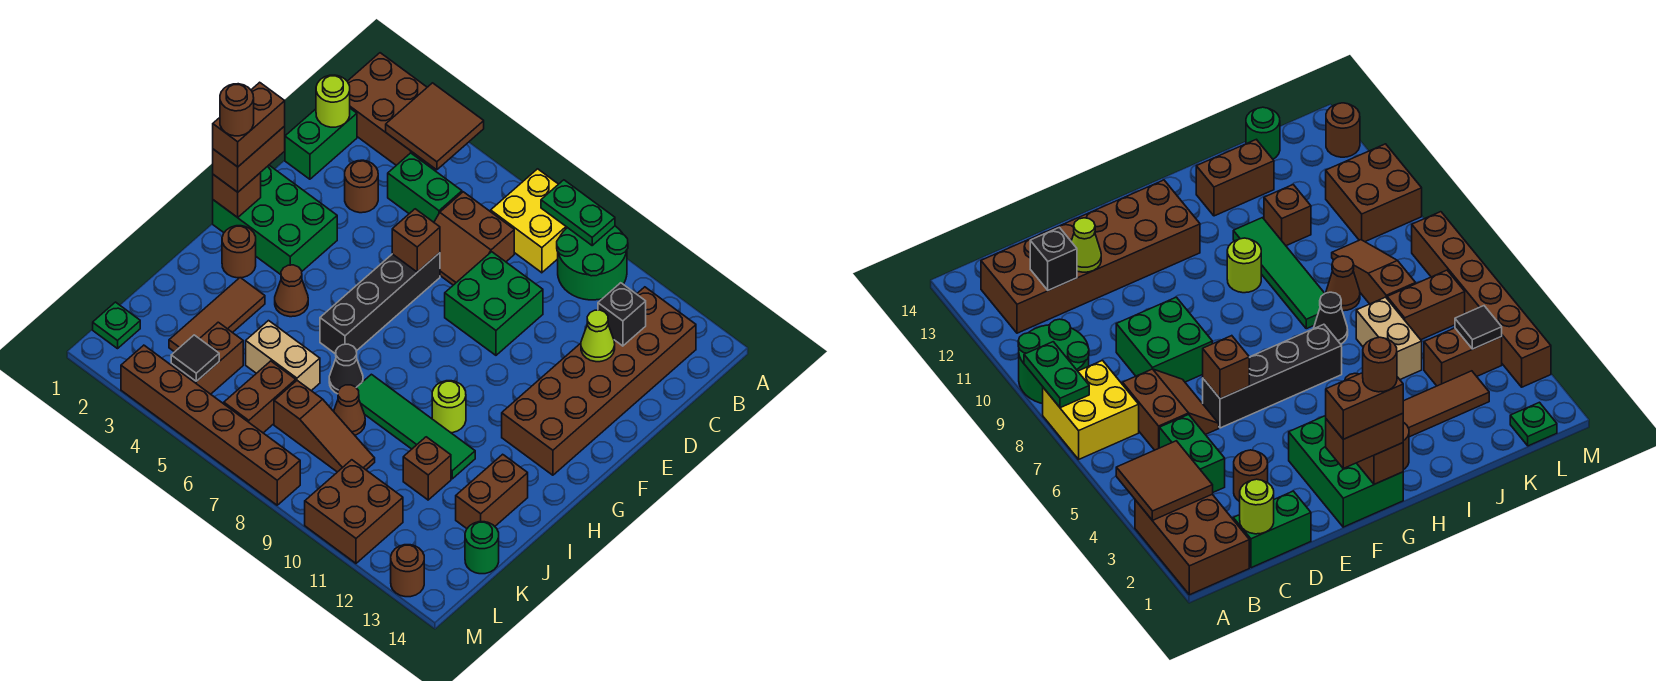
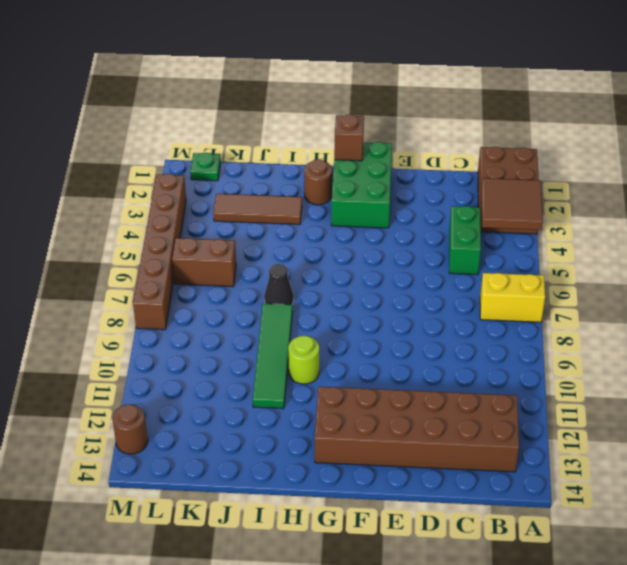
yellow 1x2 brick [480,273,545,322] -> yellow 2x2 brick [491,169,567,273]
none -> green 2x2 round brick [557,226,628,300]
none -> green 1x2 brick [285,108,357,179]
none -> brown 2x2 slope [434,192,514,285]
none -> brown 1x1 round brick [345,160,378,213]

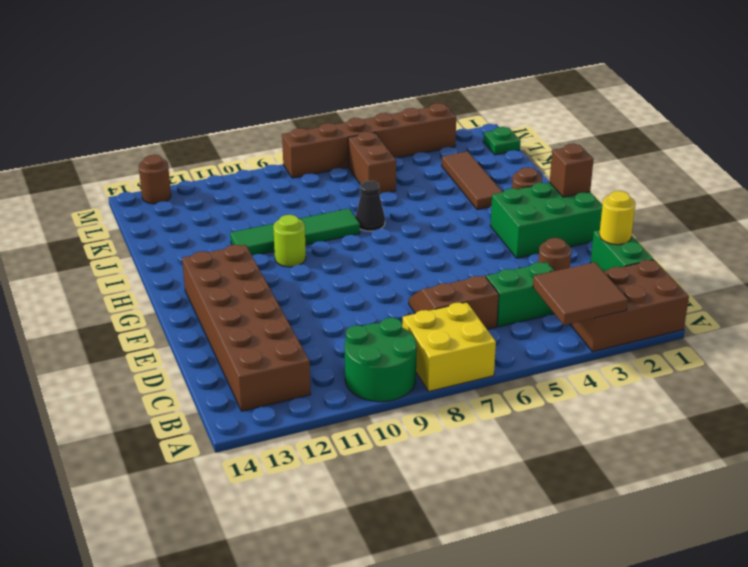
yellow 1x1 round brick [600,191,635,245] -> none
none -> green 2x2 brick [445,252,543,355]
none -> black 1x4 brick [320,253,440,354]
none -> brown 1x1 cone [275,265,308,317]
none -> brown 1x2 brick [456,454,528,528]

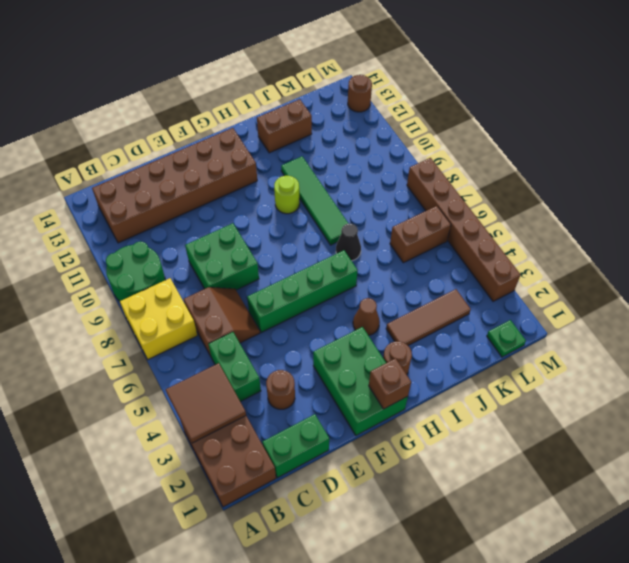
green 1x4 brick [247,250,358,332] -> black 1x4 brick [320,253,440,354]
none -> tan 1x2 brick [246,321,320,391]
none -> brown 1x1 cone [334,385,365,435]
none -> brown 1x1 brick [403,437,451,500]
none -> brown 1x2 brick [171,322,243,394]

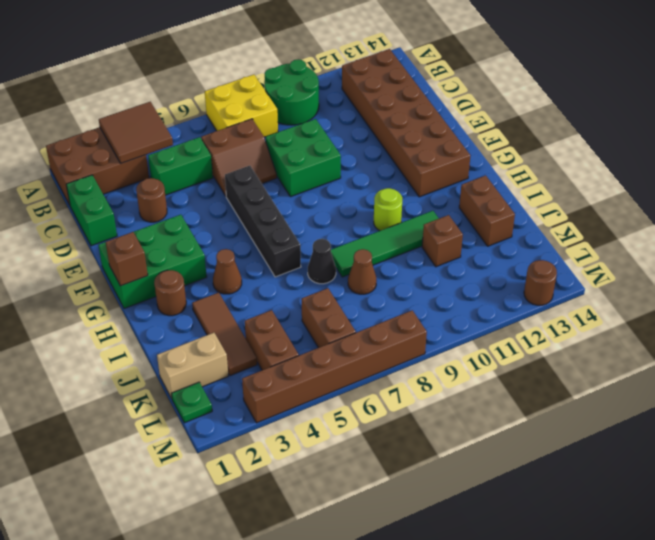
tan 1x2 brick [157,333,228,398] -> tan 1x2 brick moved to [246,321,320,391]
none -> brown 1x3 slope [274,381,375,472]
none -> green 1x1 round brick [465,522,499,574]
none -> brown 2x2 brick [305,460,403,563]
none -> green 1x2 plate [541,180,615,245]

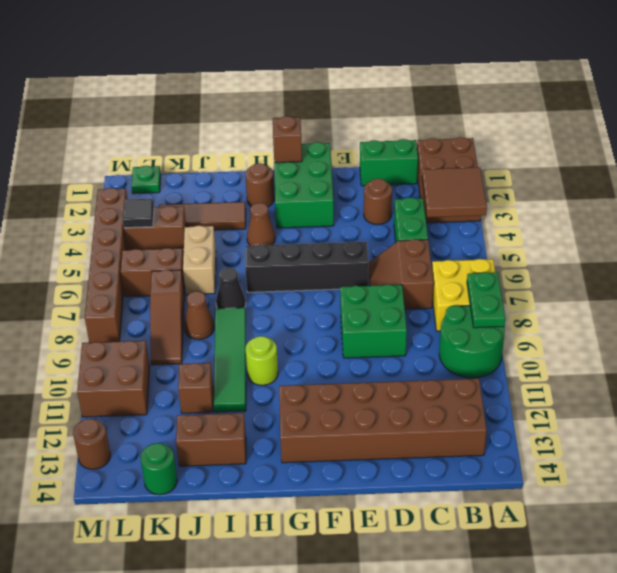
none -> lime 1x1 round brick [316,75,350,127]
none -> black 1x1 brick [598,283,646,346]
none -> lime 1x1 cone [581,310,615,362]
none -> brown 1x1 brick [392,209,440,272]

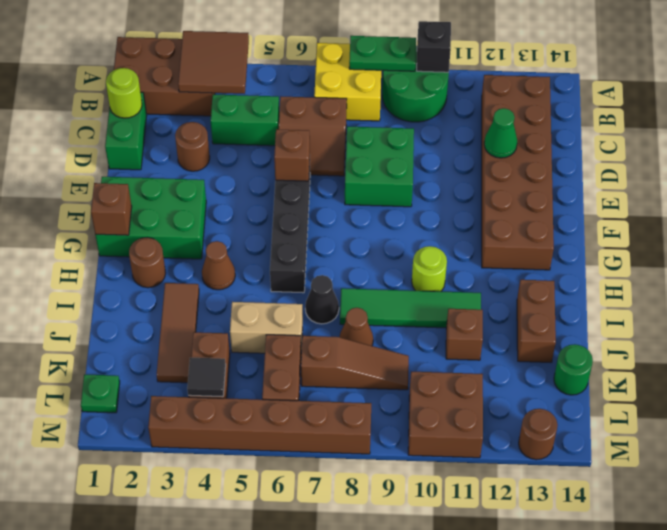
black 1x1 brick [417,21,451,72] -> black 1x1 brick moved to [598,283,646,346]
green 1x1 cone [484,108,517,158] -> lime 1x1 cone [581,310,615,362]
none -> brown 1x2 brick [213,126,285,192]
none -> brown 1x2 brick [213,82,285,167]
none -> brown 1x1 round brick [220,84,254,136]

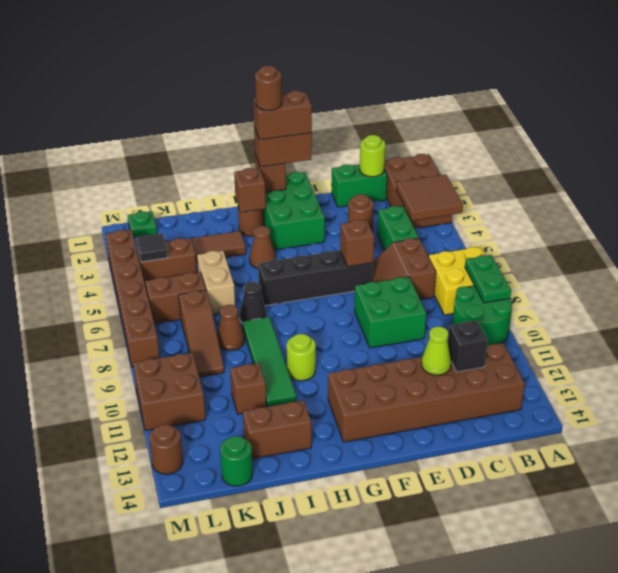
brown 1x1 brick [234,168,266,212] -> none

